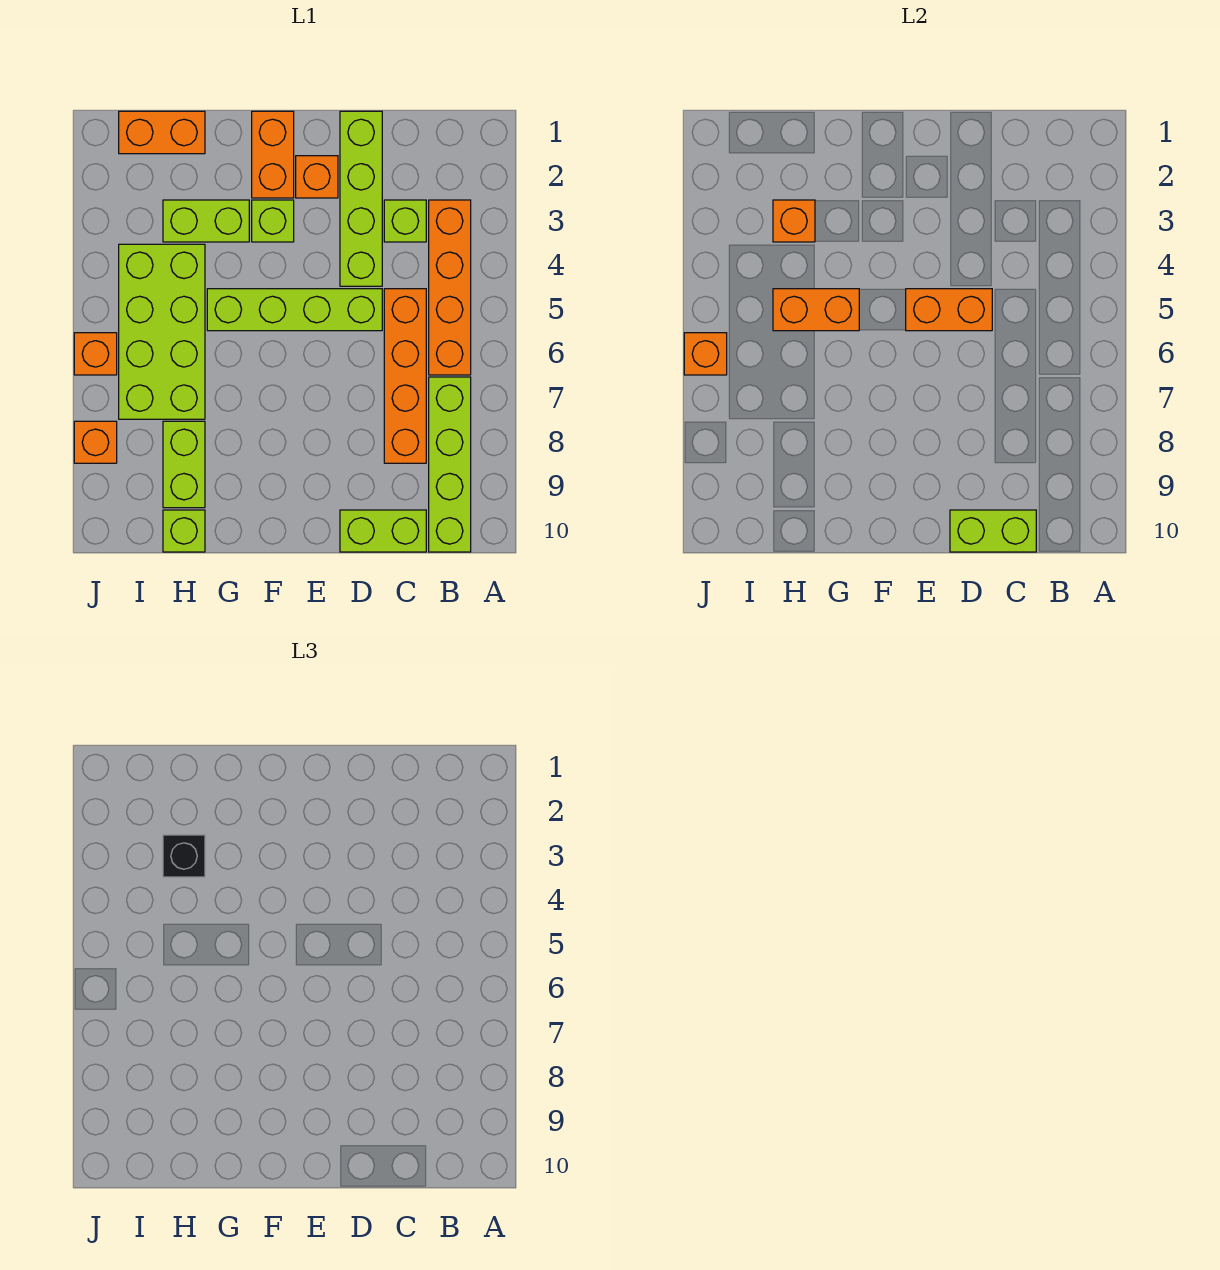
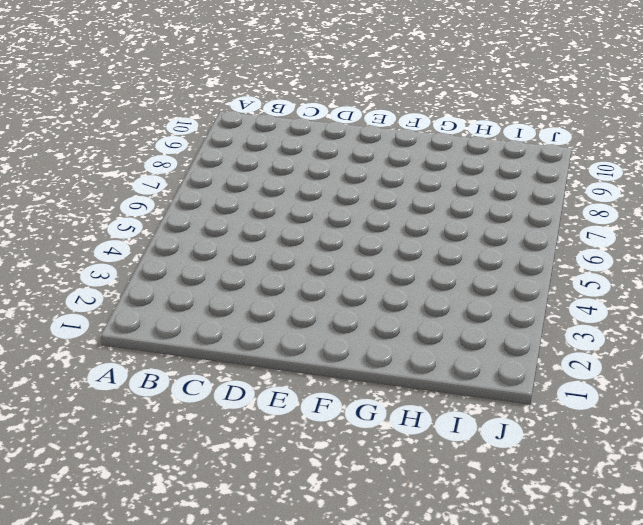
none -> orange 1x4 brick [429,200,471,375]
none -> lime 1x4 brick [429,377,471,552]
none -> lime 1x1 brick [384,200,426,242]

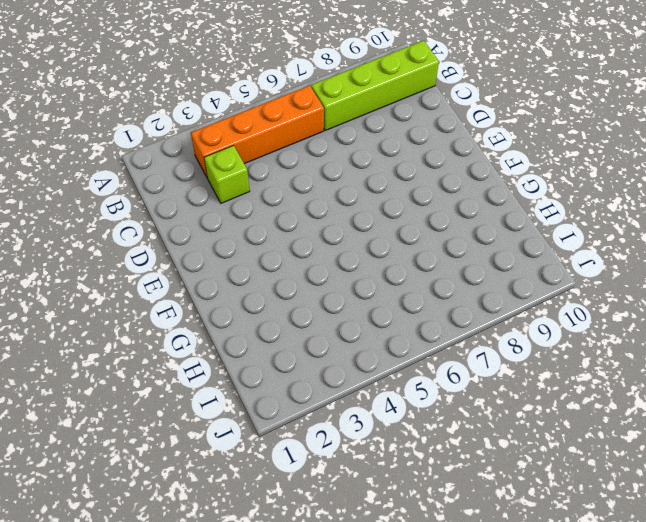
none -> orange 1x4 brick [384,289,426,463]
none -> lime 1x2 brick [340,510,426,552]
none -> lime 1x4 brick [340,111,382,286]

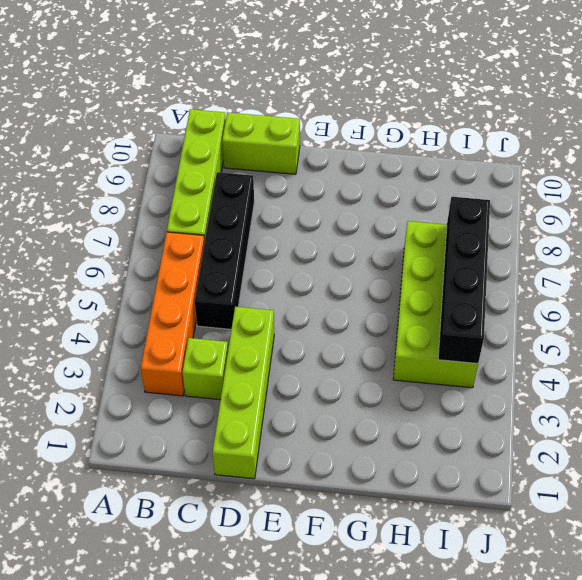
black 1x4 brick [195,172,254,329] -> orange 1x4 brick [384,289,426,463]
black 1x4 brick [438,197,490,364] -> none
none -> lime 1x4 brick [207,289,382,331]
none -> orange 1x1 brick [296,156,338,198]
none -> orange 1x2 brick [252,111,294,198]

